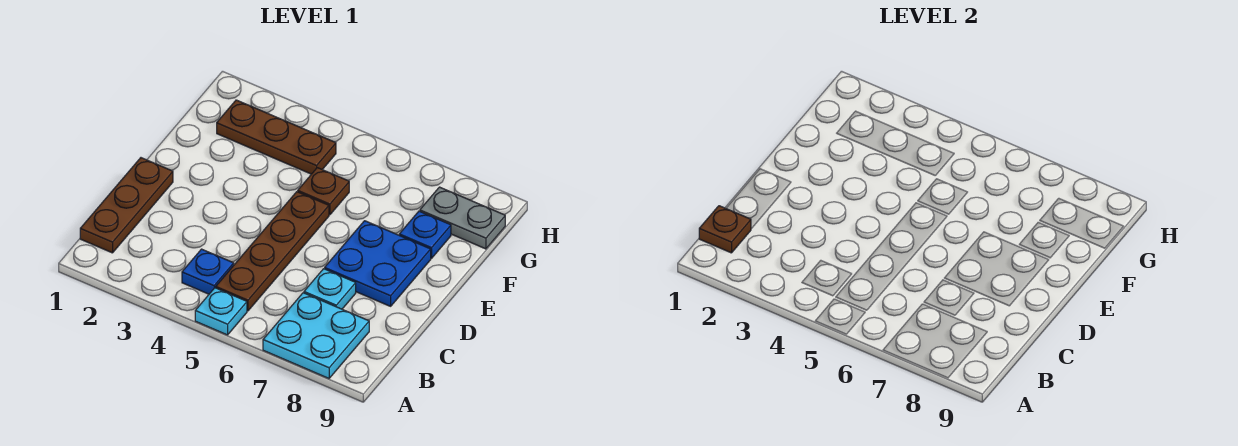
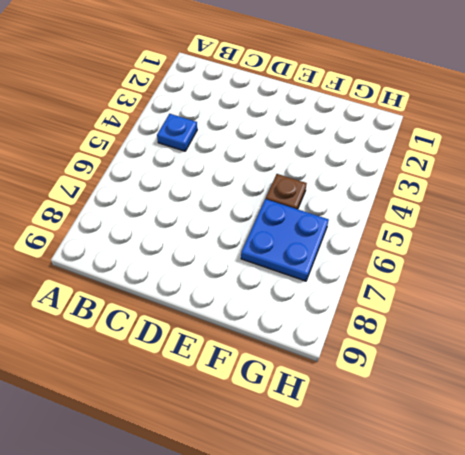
blue 2x2 plate [241,199,328,281] -> blue 2x2 plate moved to [325,221,431,306]
none -> cyan 1x1 plate [195,288,247,335]
none -> cyan 2x2 plate [263,293,369,378]
none -> brown 1x3 plate [80,158,173,253]

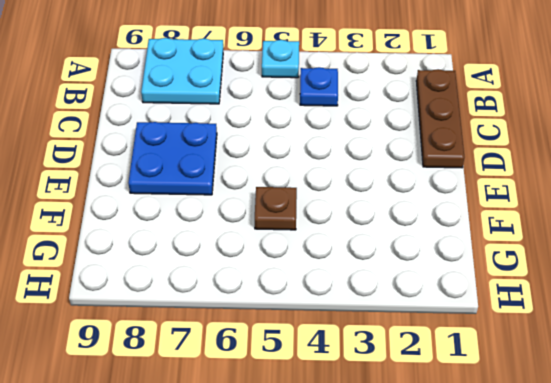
none -> brown 1x4 plate [216,192,329,311]
none -> cyan 1x1 plate [304,269,356,309]
none -> blue 1x1 plate [399,211,451,258]

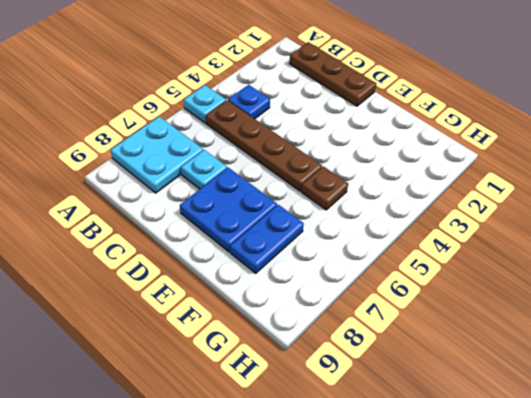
blue 1x2 plate [230,205,304,273] -> blue 1x1 plate [399,211,451,258]
none -> brown 1x3 plate [217,100,336,174]
none -> grey 1x2 plate [420,187,505,249]
none -> brown 1x1 plate [699,206,751,253]

